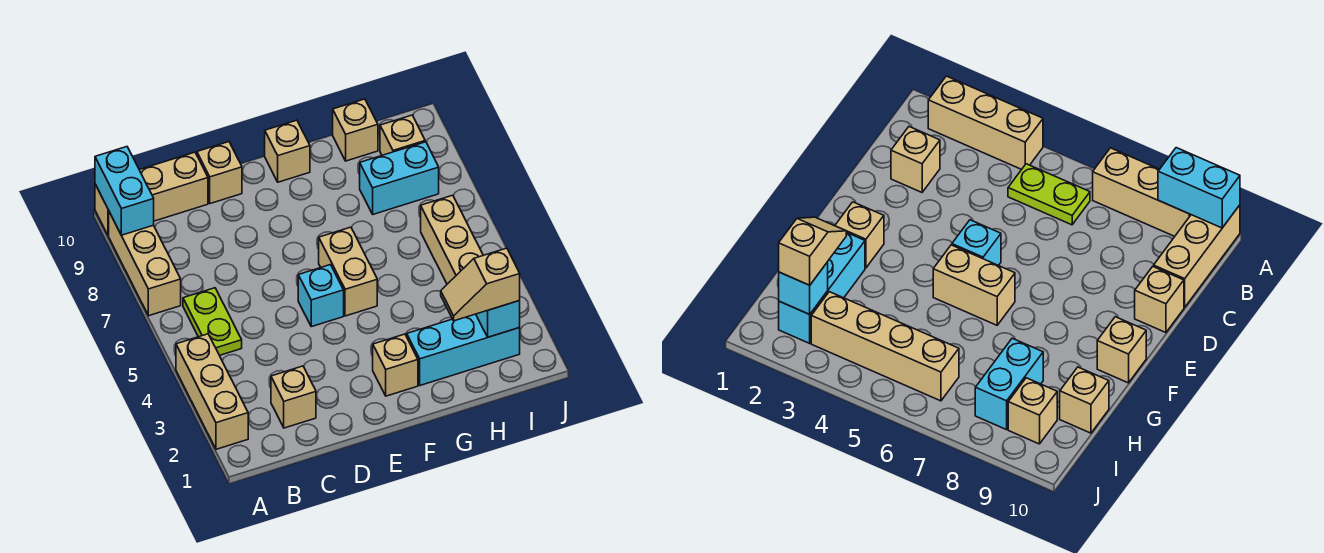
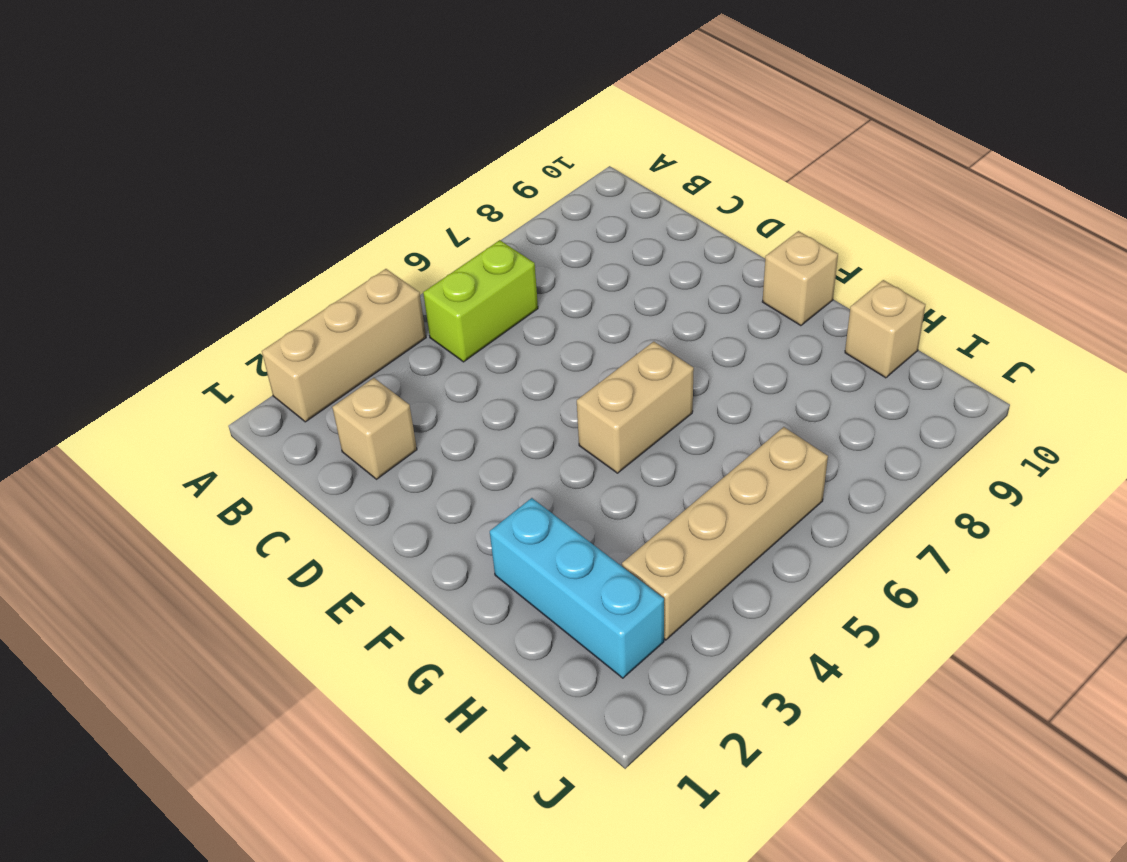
lime 1x2 brick [423,240,538,362] -> lime 1x2 plate [183,288,242,355]
none -> tan 1x3 brick [109,212,181,316]
none -> tan 1x3 brick [95,152,208,235]
none -> tan 1x1 brick [197,142,242,204]

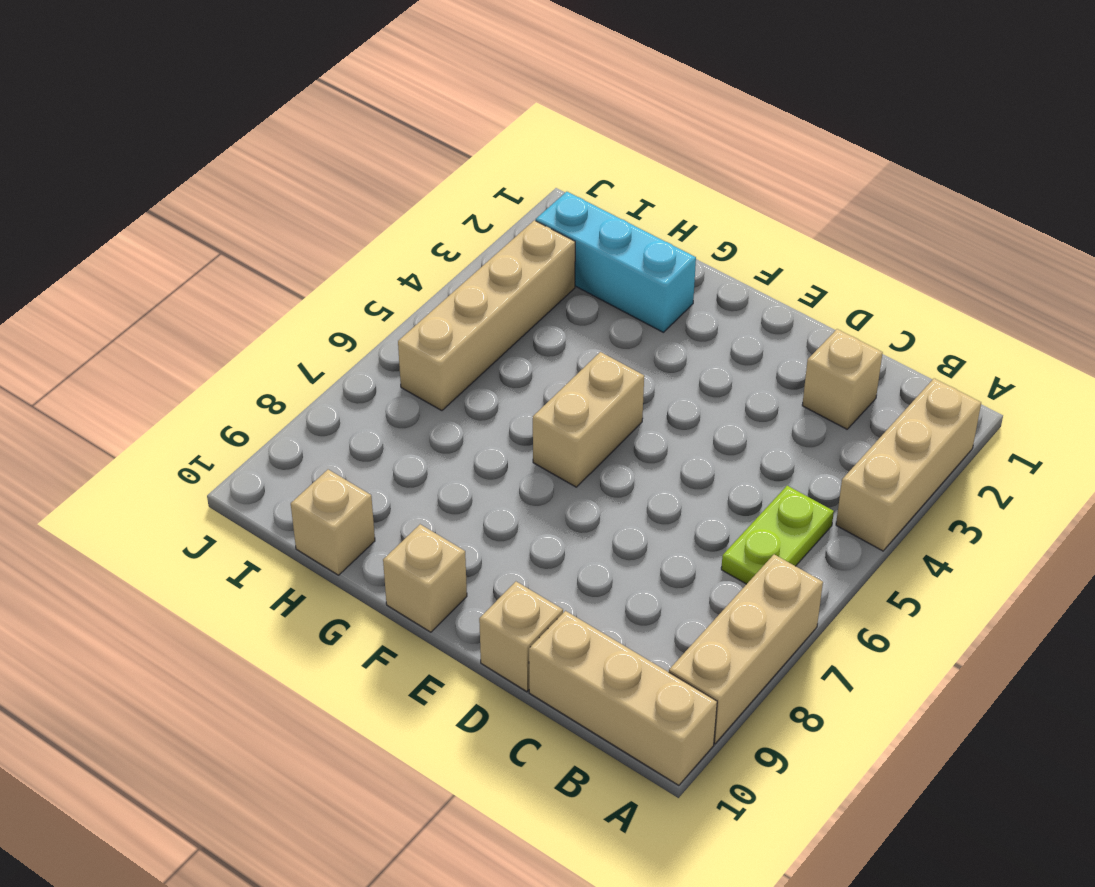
none -> cyan 1x1 brick [298,265,344,327]
none -> tan 1x1 brick [373,334,418,396]
none -> cyan 1x2 brick [360,142,439,214]

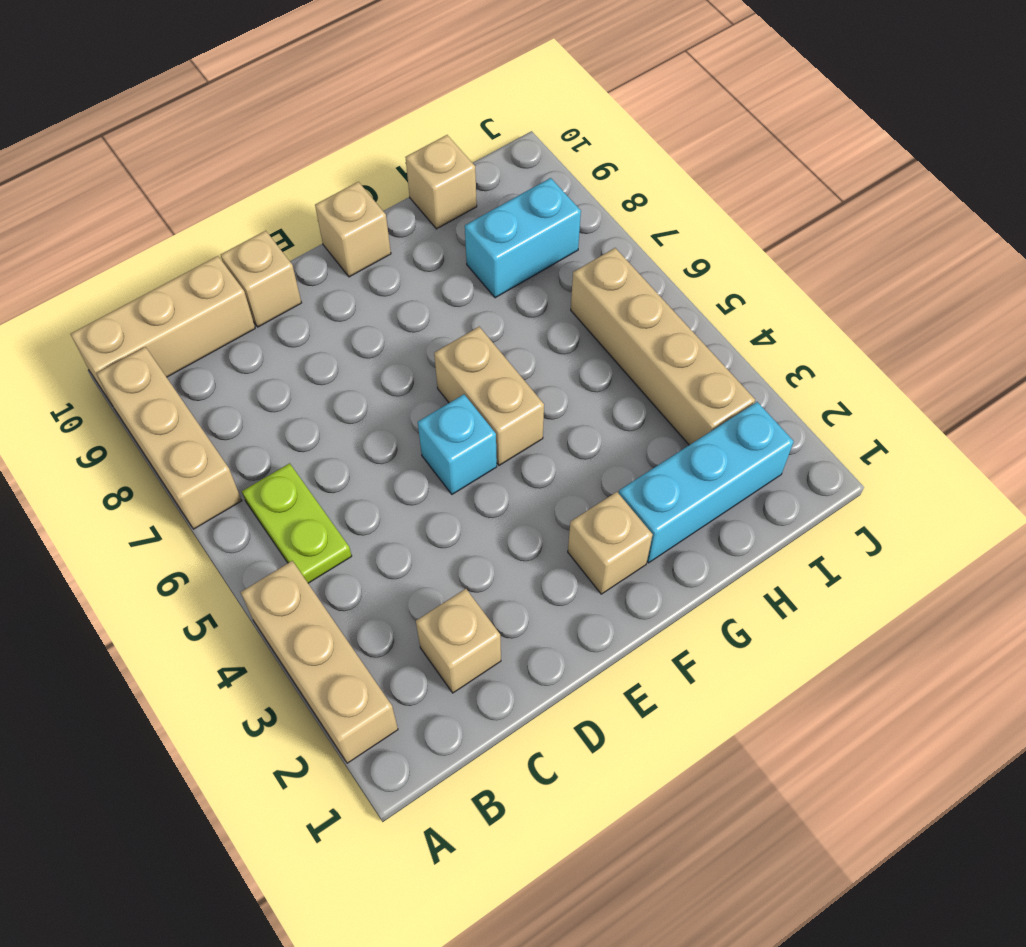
none -> tan 1x1 brick [380,115,425,155]
none -> cyan 1x2 brick [95,147,154,235]
none -> cyan 1x1 brick [476,301,520,337]

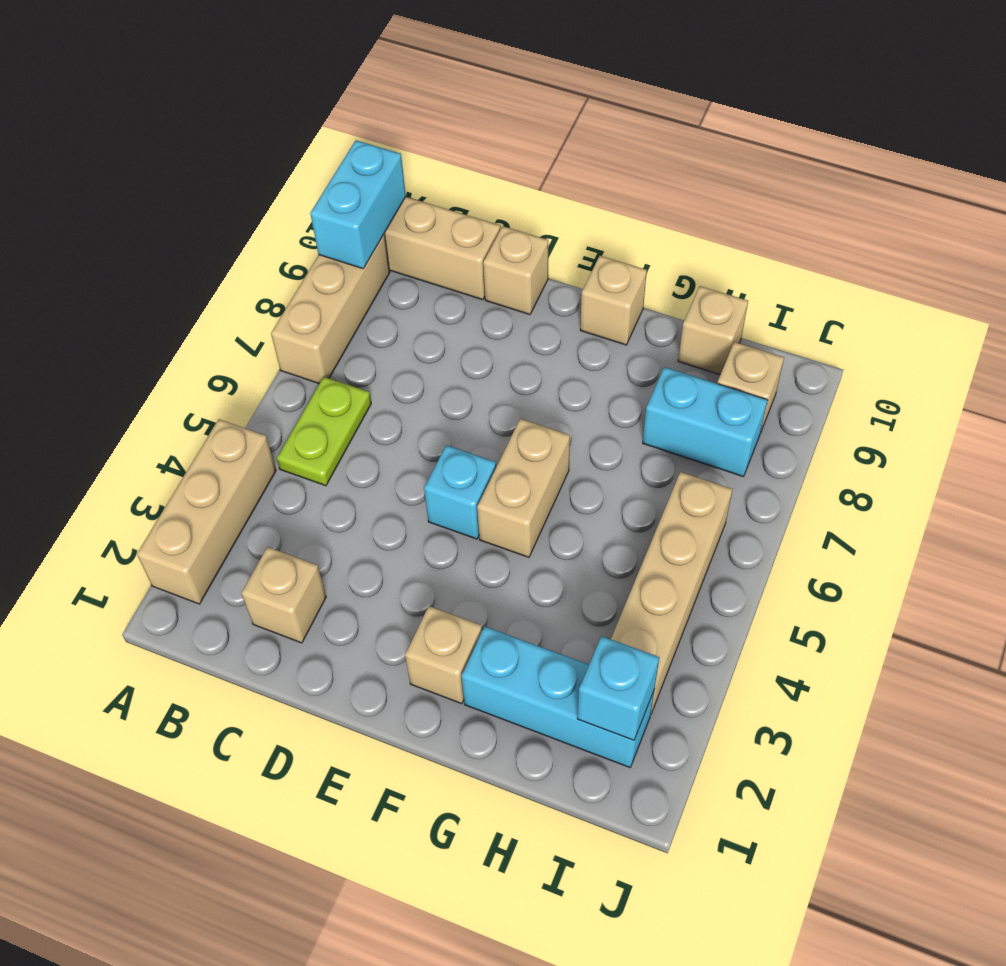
none -> tan 1x2 slope [441,248,520,321]

